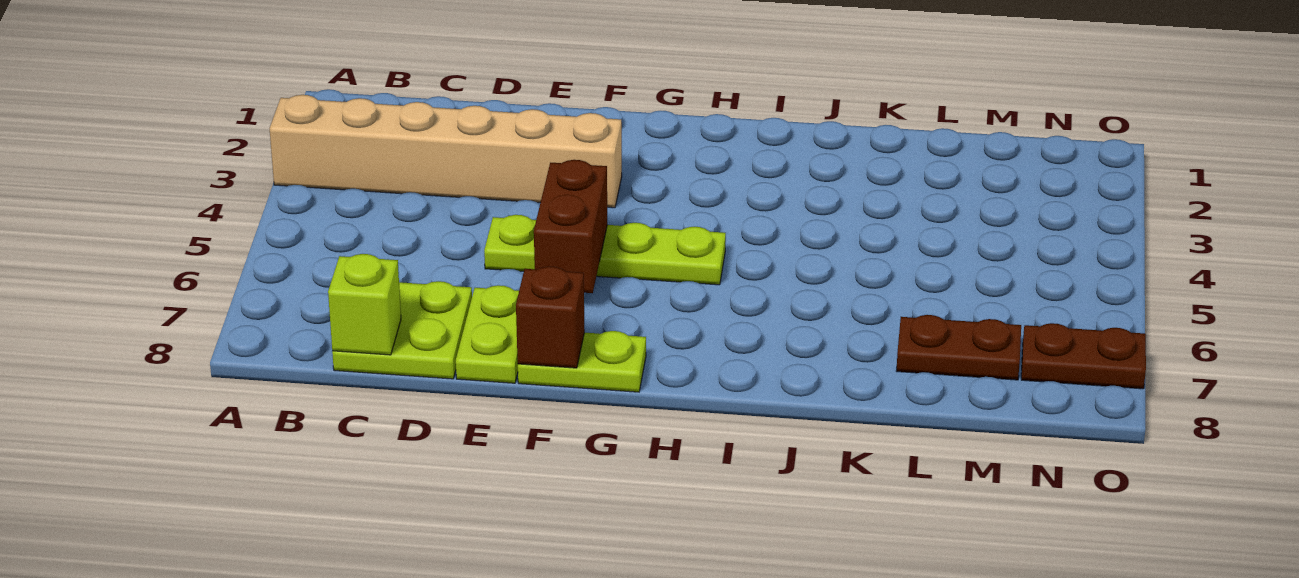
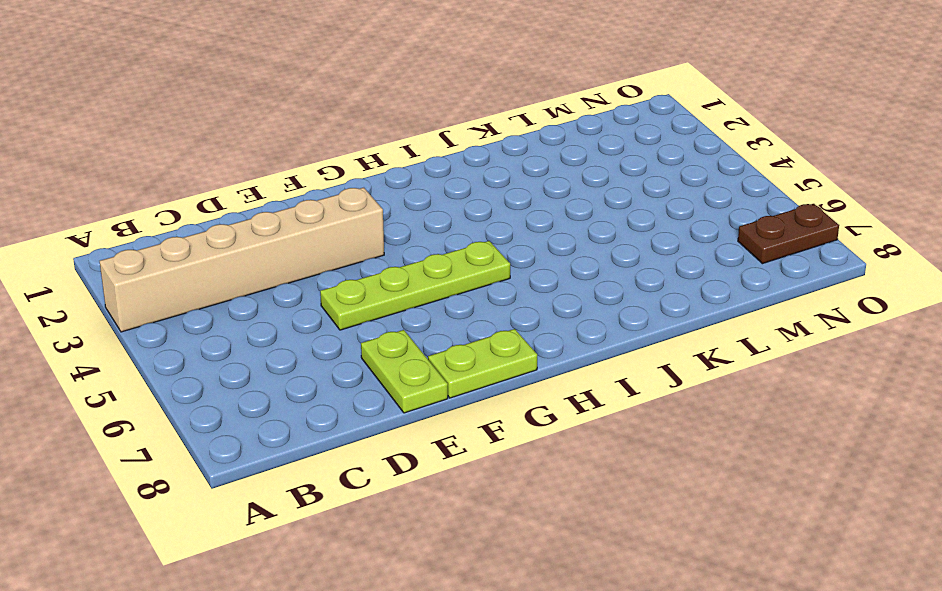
none -> lime 2x2 plate [332,281,472,379]
none -> brown 1x2 plate [896,315,1021,380]

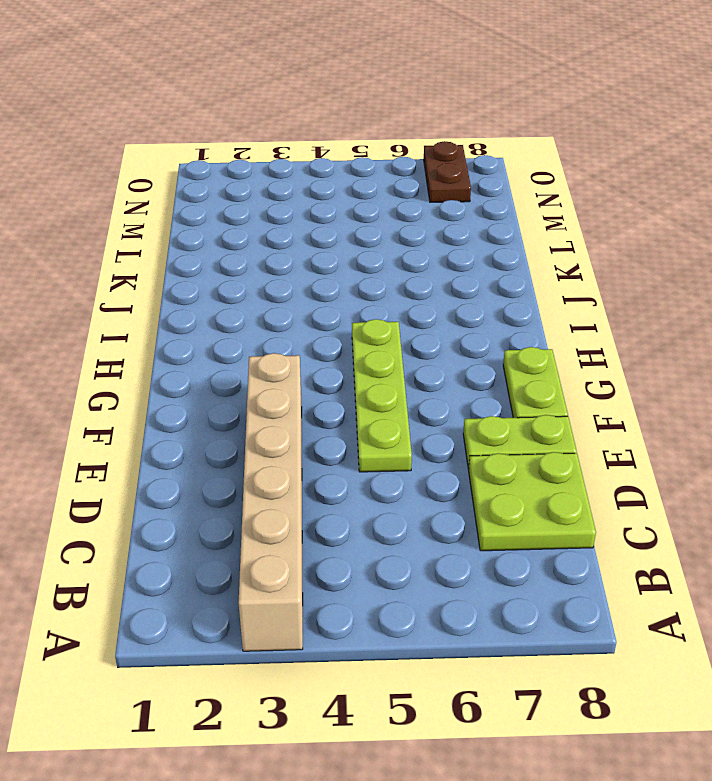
none -> brown 1x2 plate [896,315,1021,380]
none -> lime 1x1 brick [328,254,401,355]

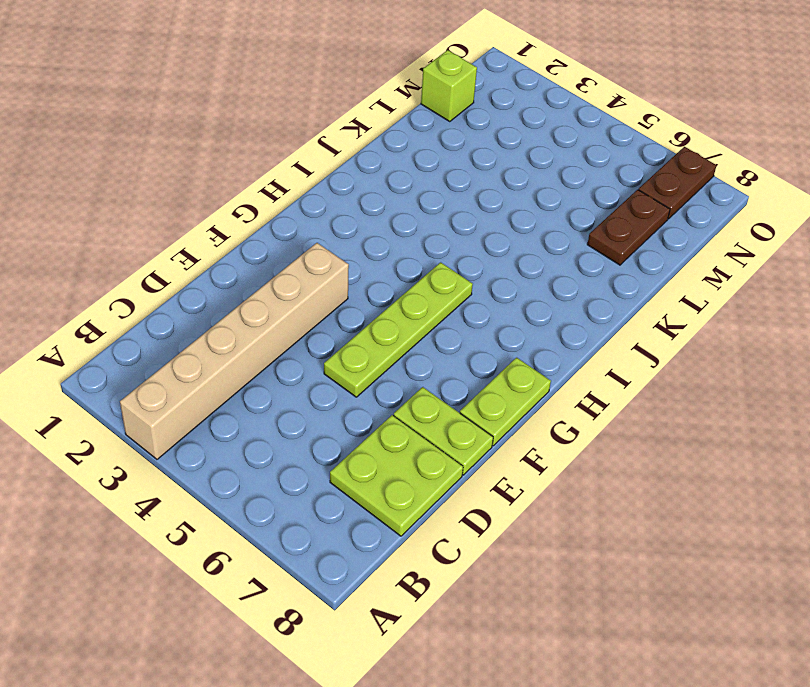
lime 1x1 brick [421,50,477,121] -> lime 1x1 brick moved to [328,254,401,355]
none -> brown 1x2 brick [534,160,607,293]
none -> brown 1x1 brick [516,267,585,368]

